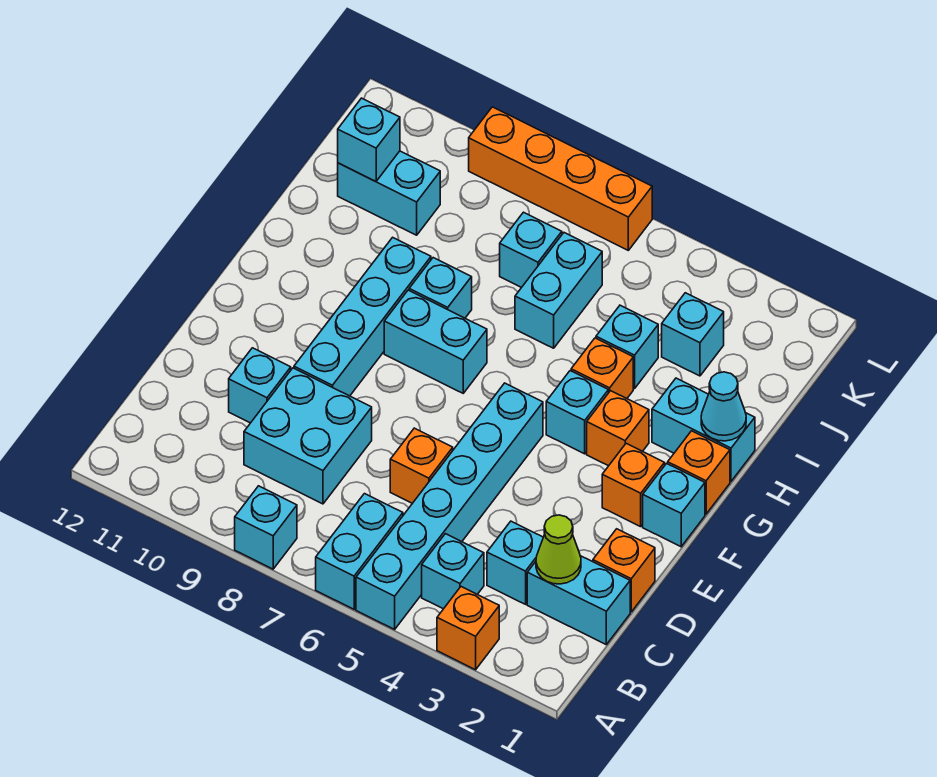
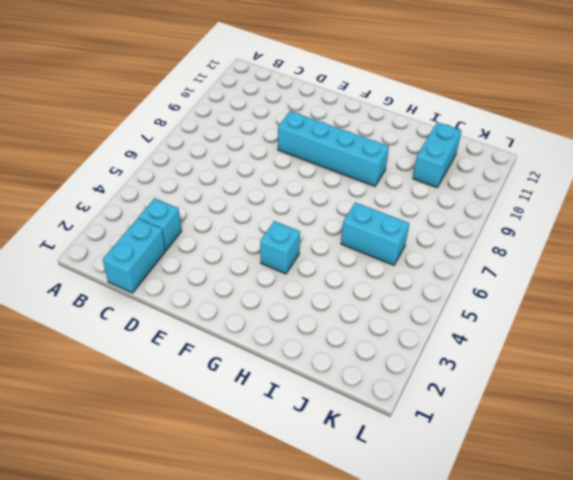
none -> orange 1x1 brick [437,587,499,670]
none -> cyan 1x6 brick [356,383,543,629]
none -> cyan 1x2 brick [316,494,403,609]
none -> cyan 1x1 brick [235,486,297,569]

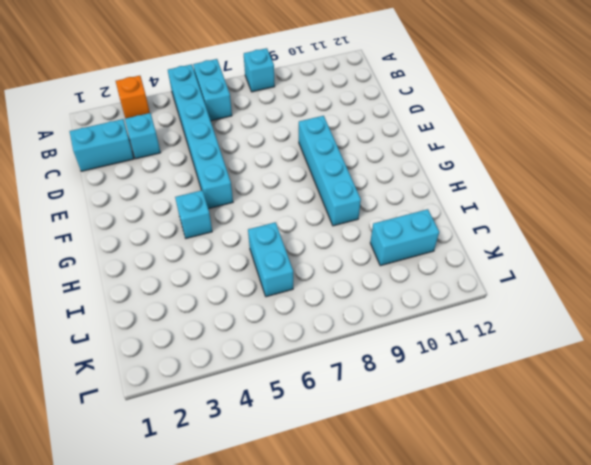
none -> cyan 1x1 brick [422,534,484,609]
none -> cyan 2x2 brick [244,368,372,504]
none -> orange 1x1 brick [593,529,655,612]
none -> orange 1x1 brick [390,428,453,503]

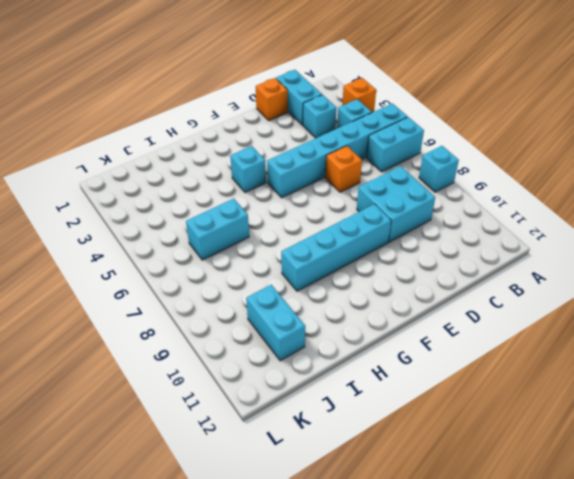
none -> cyan 1x1 brick [229,348,291,423]
none -> cyan 1x1 brick [643,464,705,547]
none -> orange 1x1 brick [602,443,665,527]
none -> orange 1x1 brick [668,431,730,514]

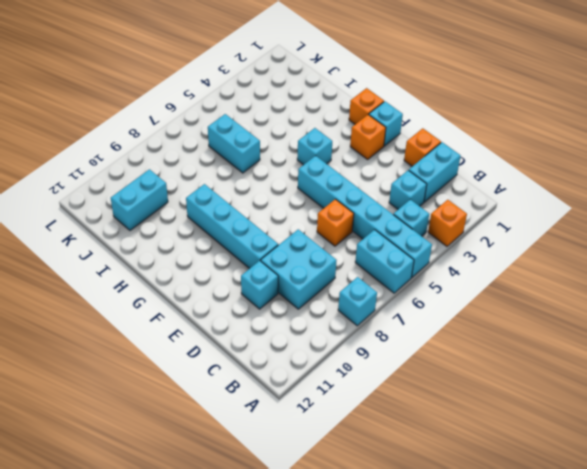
none -> orange 1x1 brick [587,391,649,466]
none -> cyan 1x2 brick [384,290,487,393]
none -> cyan 1x2 brick [652,378,755,481]
none -> orange 1x1 brick [571,338,633,398]

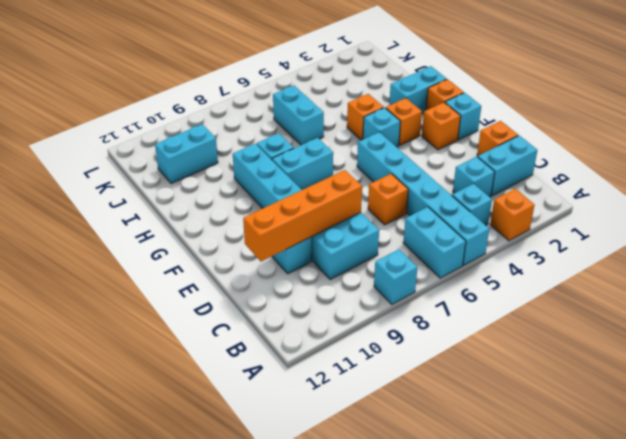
orange 1x4 brick [243,170,362,261] -> orange 1x4 brick moved to [469,107,652,250]
none -> cyan 1x1 brick [596,305,658,389]
none -> cyan 1x1 brick [662,293,724,376]
none -> cyan 1x1 brick [500,212,562,288]
none -> lime 1x1 cone [536,515,581,584]

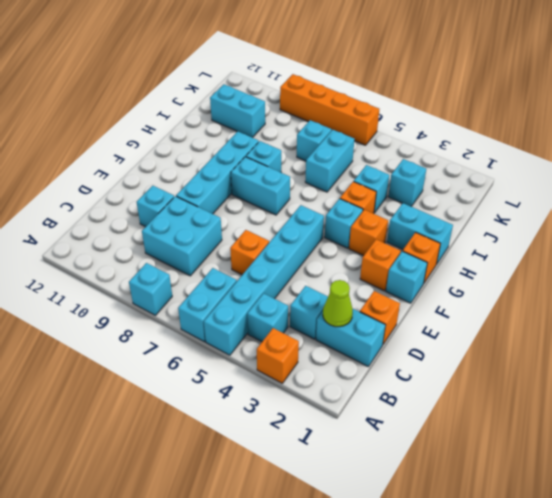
none -> cyan 1x1 cone [701,372,746,441]
none -> cyan 1x1 brick [338,98,400,181]

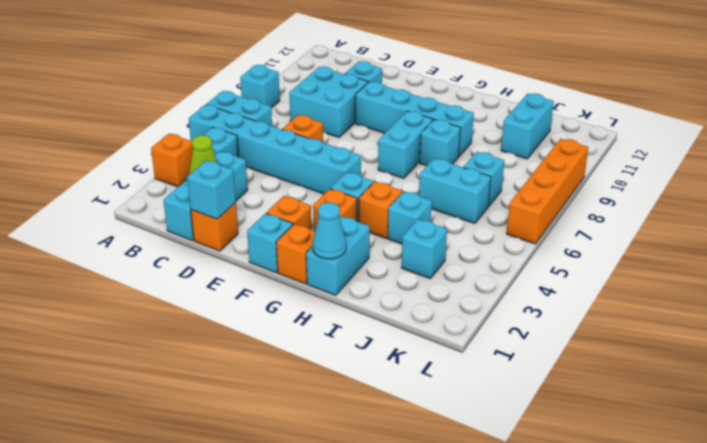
cyan 1x1 brick [187,160,236,219] -> cyan 1x1 brick moved to [338,98,400,181]

